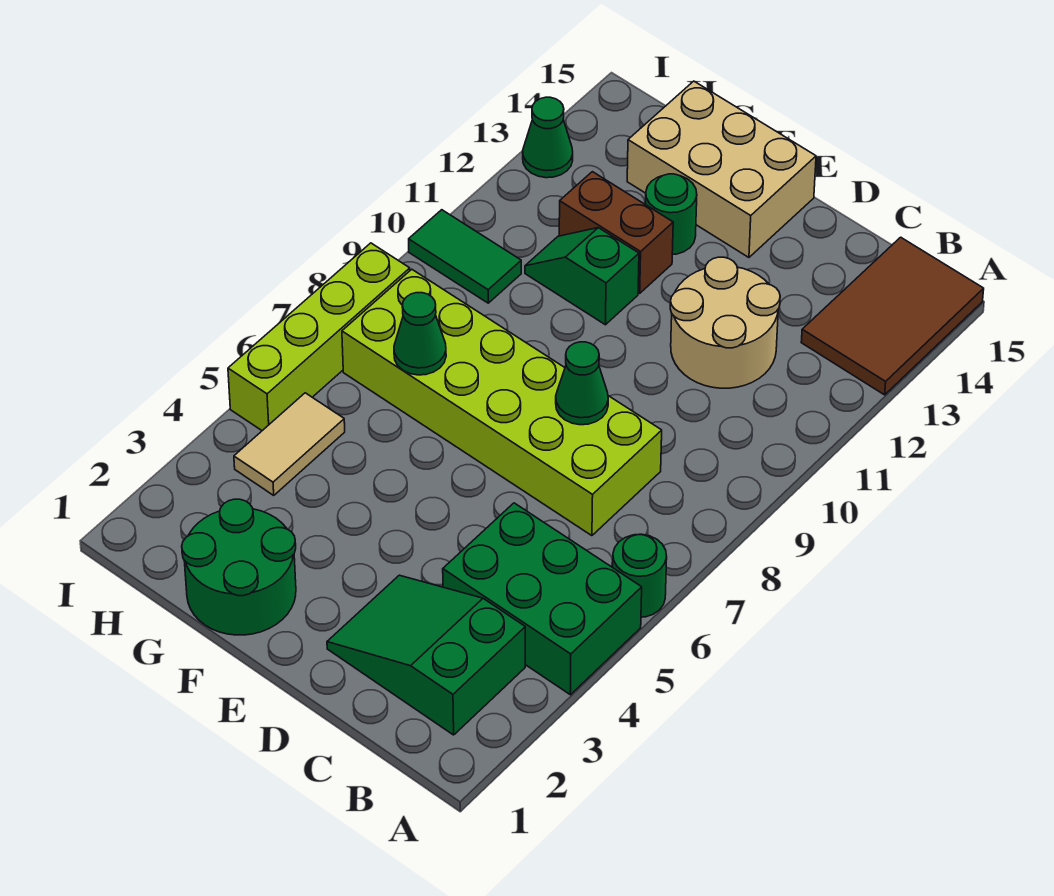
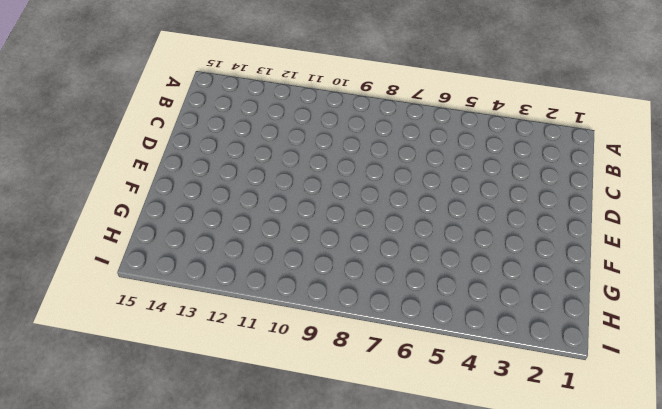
none -> green 2x3 brick [443,503,642,695]
none -> green 1x1 round brick [613,534,667,617]
none -> brown 2x3 tile [801,237,984,395]

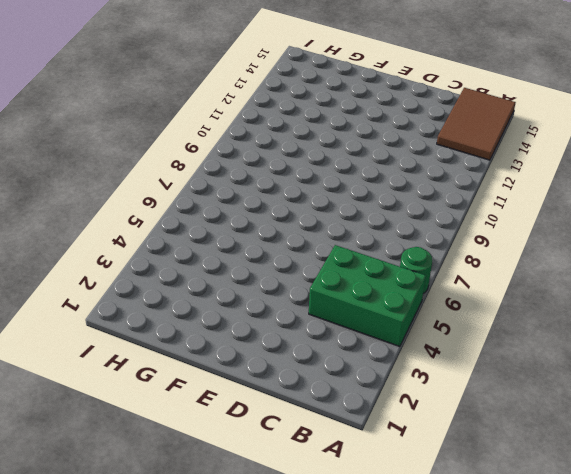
none -> green 2x3 slope [327,575,525,735]
none -> lime 2x6 brick [342,269,662,536]
none -> tan 2x2 round brick [670,257,780,388]

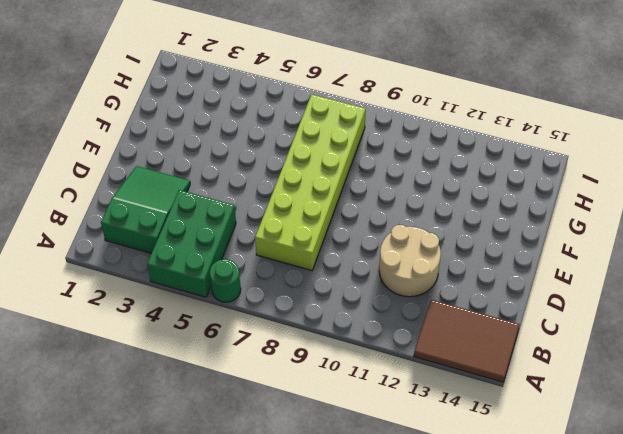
none -> tan 2x3 brick [627,81,816,257]
none -> green 2x2 round brick [182,499,296,635]
none -> green 1x2 slope [525,228,639,325]

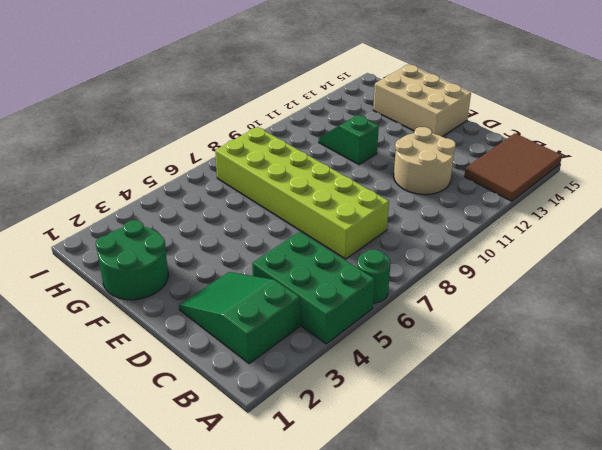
none -> brown 1x2 brick [559,172,673,293]
none -> green 1x1 round brick [646,174,697,254]
none -> tan 1x2 tile [234,393,345,495]

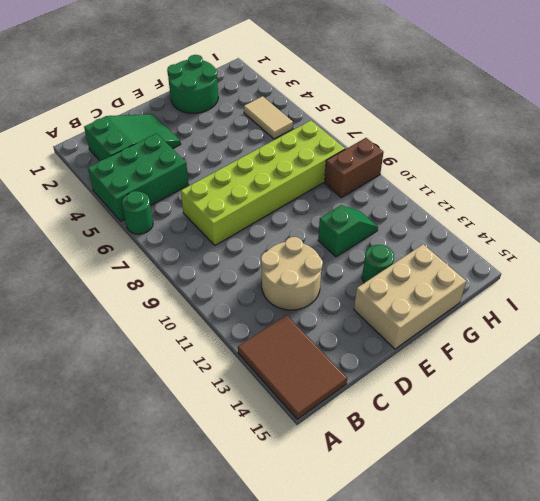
brown 1x2 brick [325,138,384,198] -> brown 1x2 brick moved to [559,172,673,293]
none -> green 1x2 tile [409,210,521,303]
none -> lime 1x4 brick [228,243,410,431]
none -> green 1x1 cone [523,97,573,178]

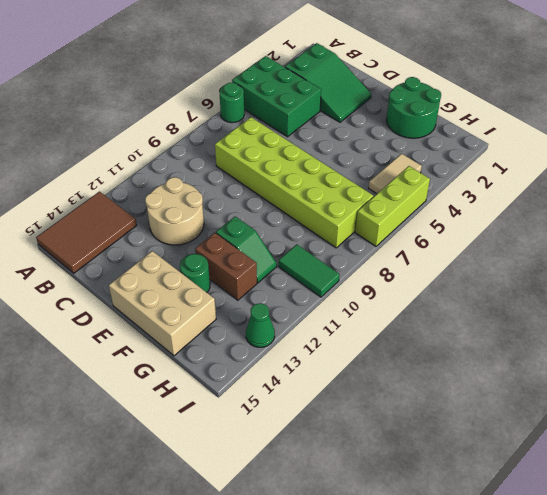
lime 1x3 brick [355,166,430,246] -> lime 1x4 brick [228,243,410,431]
none -> green 1x1 cone [556,342,608,425]
none -> green 1x1 cone [394,293,446,375]

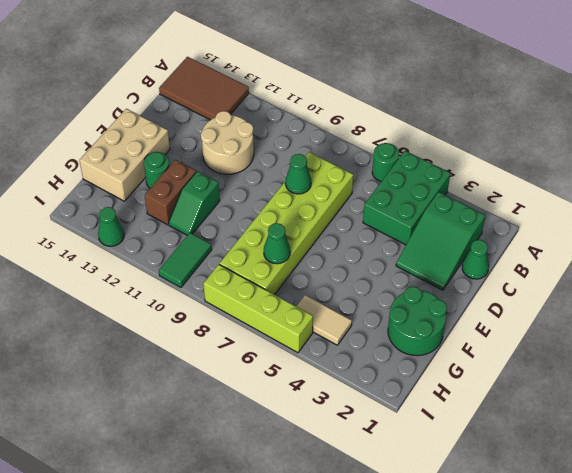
green 1x1 cone [462,240,489,279] -> none

